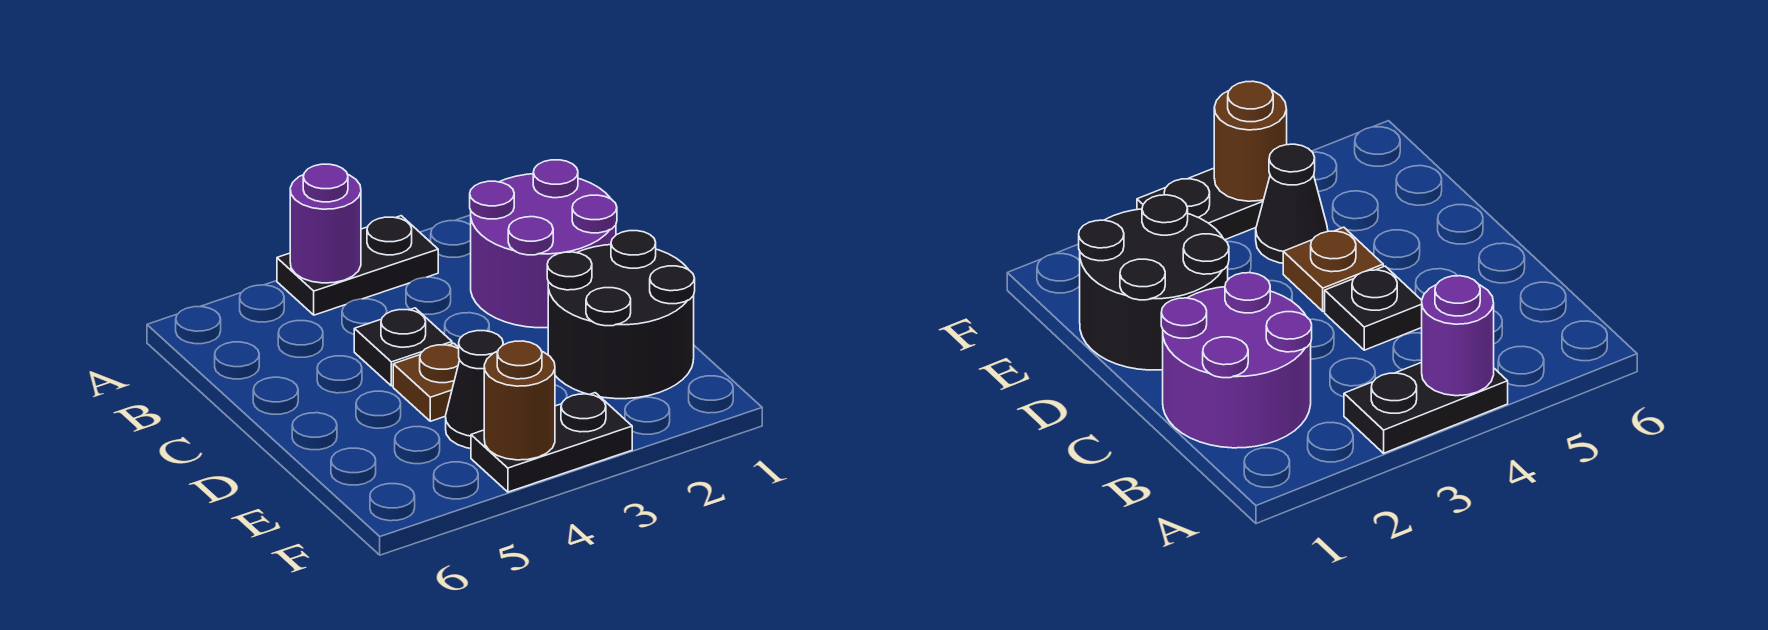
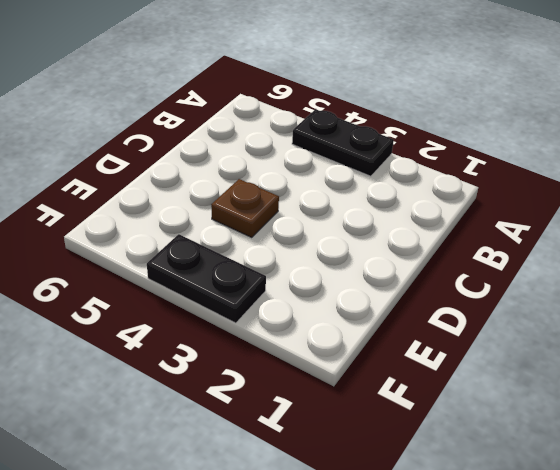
none -> purple 2x2 round brick [470,160,617,328]
none -> black 1x1 plate [354,308,452,386]

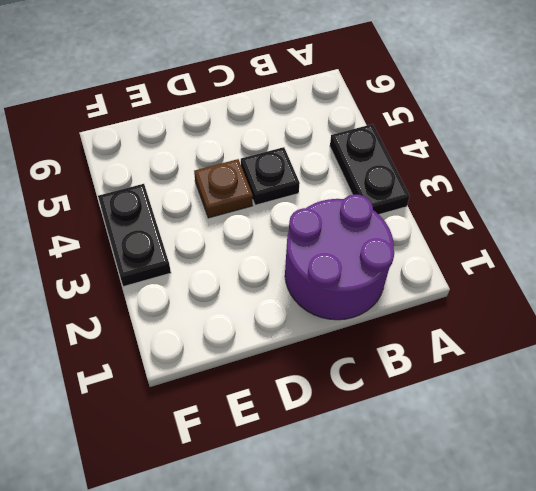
none -> black 2x2 round brick [547,231,695,399]
none -> black 1x1 cone [446,331,503,448]

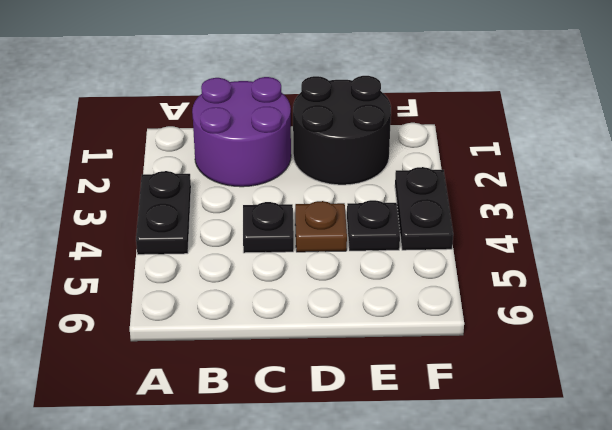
black 1x1 plate [347,200,400,251] -> black 1x1 cone [446,331,503,448]
none -> purple 1x1 round brick [290,164,361,283]
none -> brown 1x1 round brick [484,341,555,460]

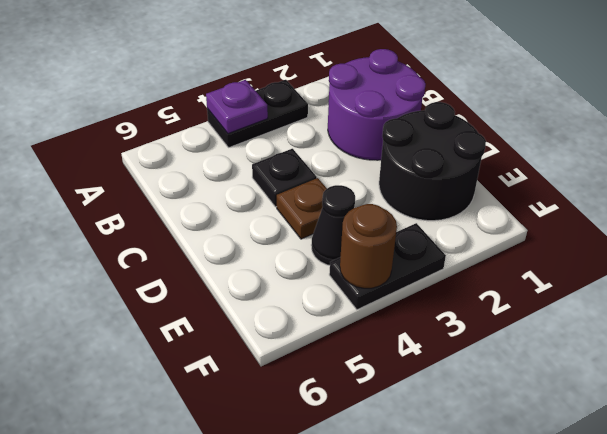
purple 1x1 plate [206,80,268,133] -> purple 1x1 round brick [290,164,361,283]

